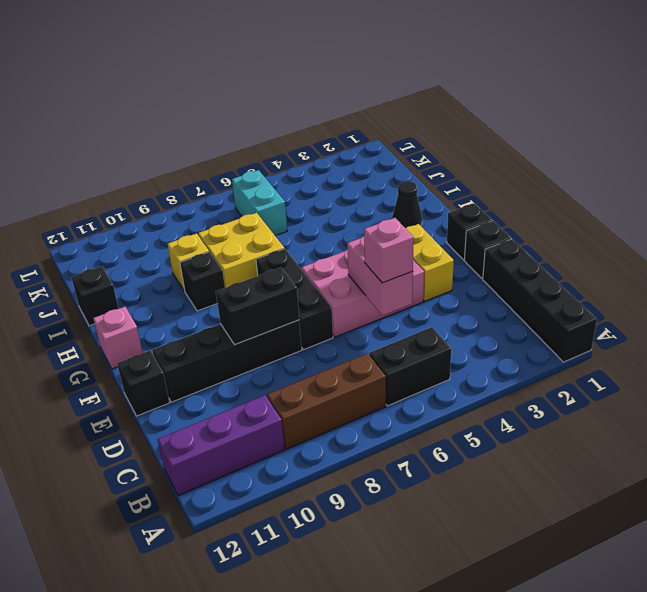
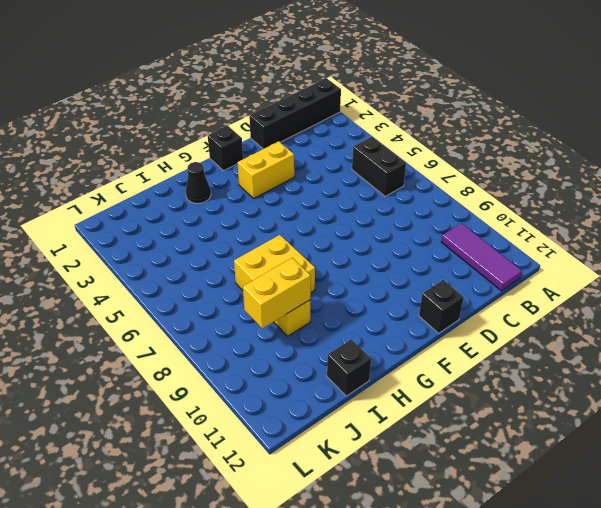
purple 1x3 tile [441,223,522,291] -> purple 1x3 brick [158,395,285,496]
yellow 1x2 brick [243,258,311,329] -> none
none -> brown 1x3 brick [267,353,386,449]
none -> black 1x1 brick [464,221,511,279]
none -> pink 2x3 brick [302,249,424,337]

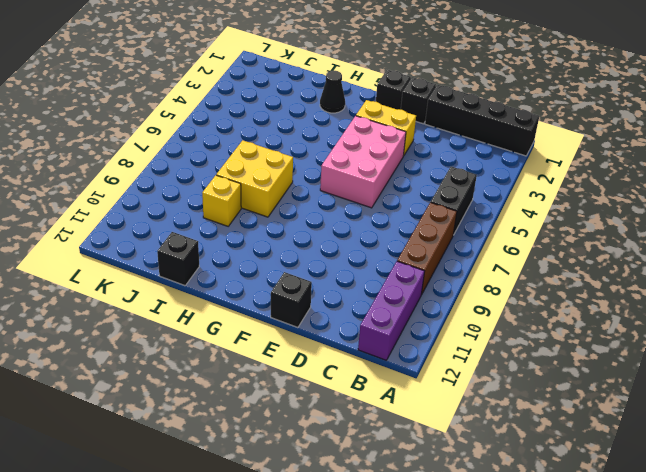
none -> black 1x3 brick [256,249,333,350]
none -> black 1x4 brick [152,320,302,402]
none -> pink 1x1 brick [93,307,143,369]

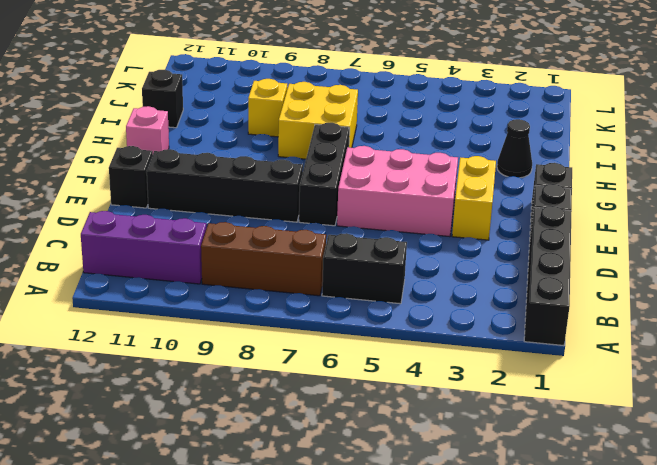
none -> black 1x1 brick [180,252,225,311]
none -> cyan 1x2 brick [232,170,287,236]
none -> pink 1x2 brick [347,236,413,316]

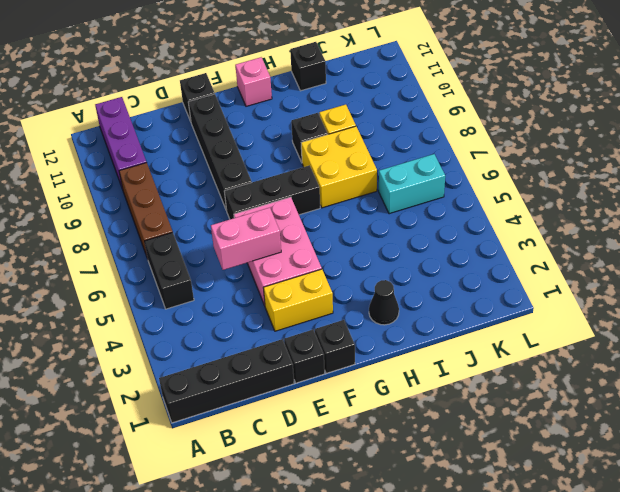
none -> black 1x2 brick [216,268,299,345]
none -> pink 1x1 brick [364,218,414,283]

